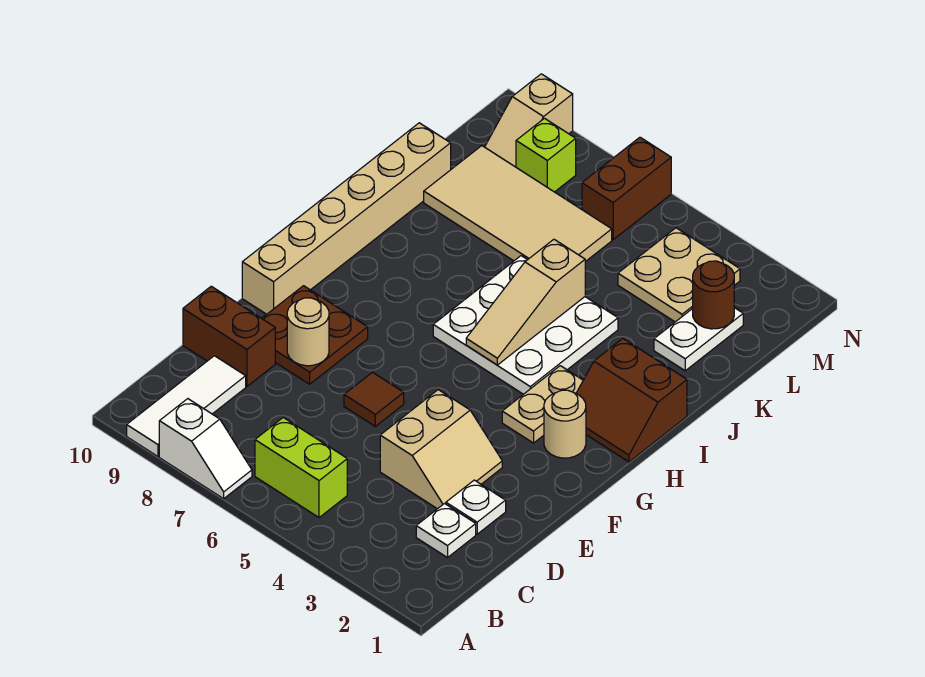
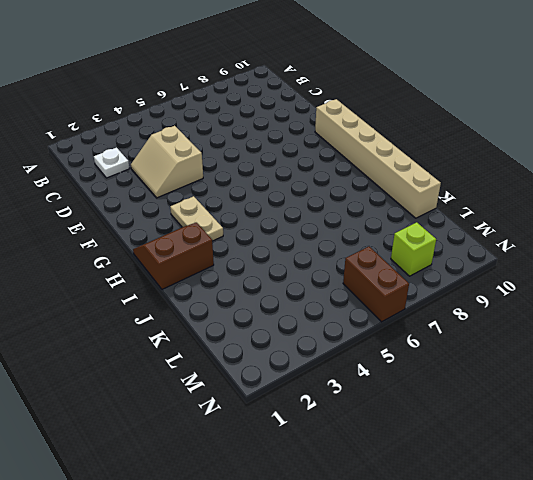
none -> white 1x2 slope [159,399,252,499]
none -> white 1x3 tile [127,356,246,456]
none -> lime 1x2 brick [255,417,347,518]

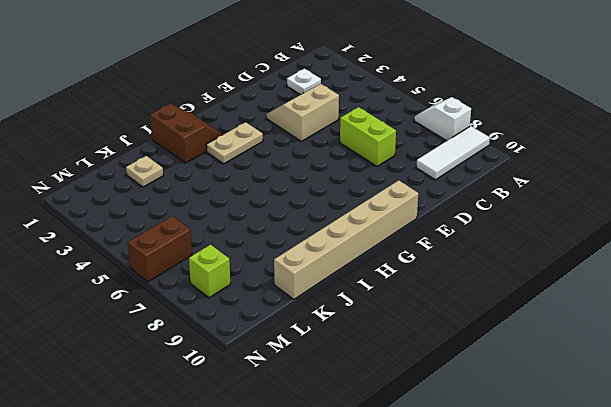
lime 1x2 brick [340,107,396,166] -> lime 1x2 brick moved to [255,417,347,518]
tan 1x1 plate [126,156,163,187] -> white 1x2 plate [654,308,743,371]
none -> white 1x1 plate [446,480,506,534]
none -> brown 1x2 brick [183,286,275,386]
none -> brown 1x1 tile [344,372,404,426]

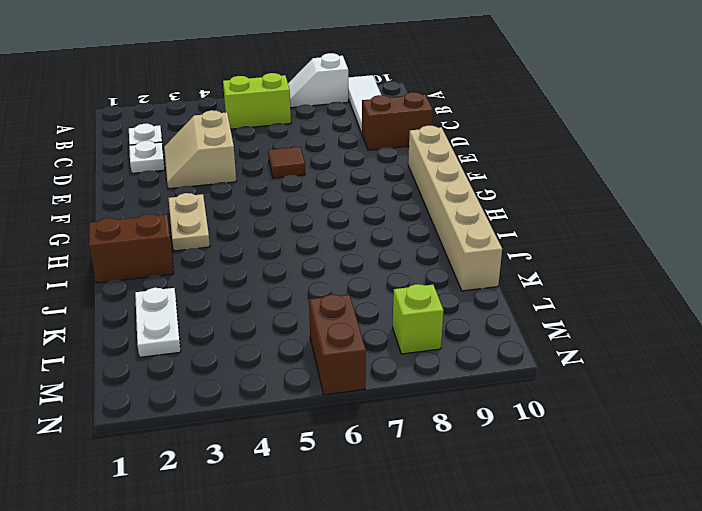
none -> brown 2x2 plate [262,286,368,384]
none -> tan 1x1 round brick [544,390,586,458]
none -> white 3x3 plate [433,256,618,394]

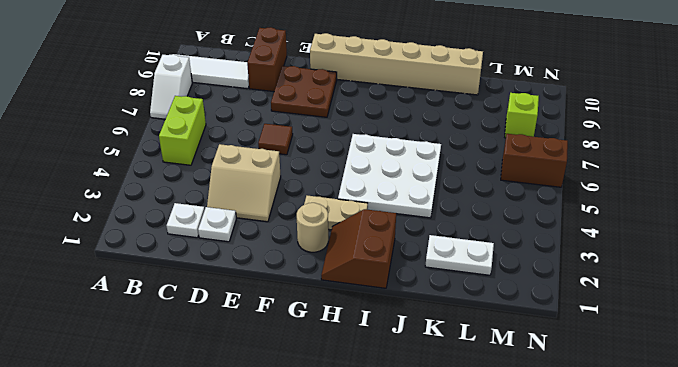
none -> tan 2x4 tile [424,146,612,262]
none -> tan 2x2 plate [618,228,740,322]
none -> tan 1x2 slope [485,74,573,167]

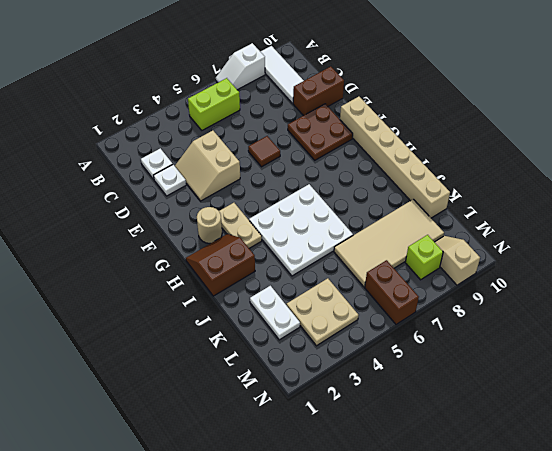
none -> tan 1x1 round brick [287,298,329,366]
none -> tan 1x3 slope [466,239,585,365]
none -> brown 1x1 round brick [693,261,734,329]

